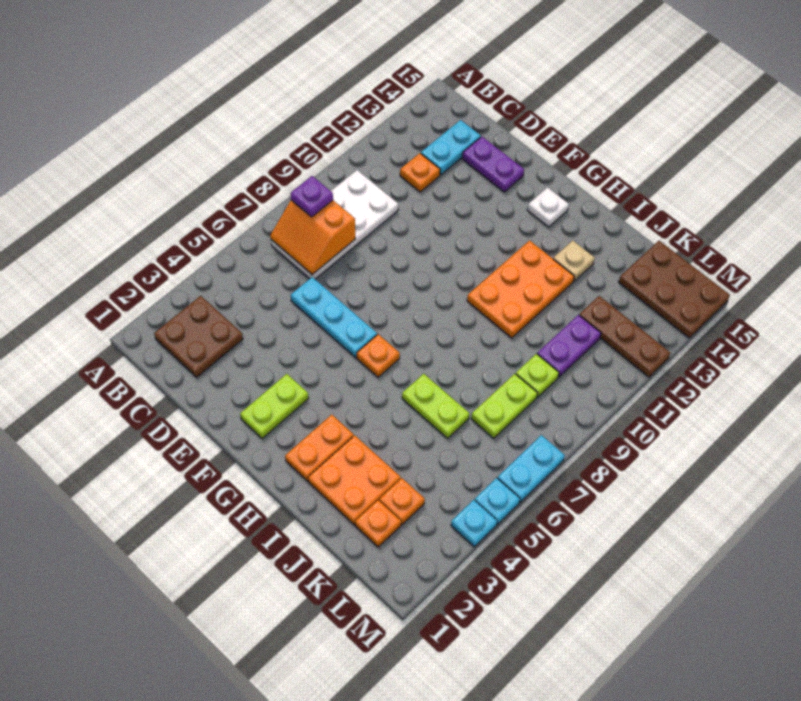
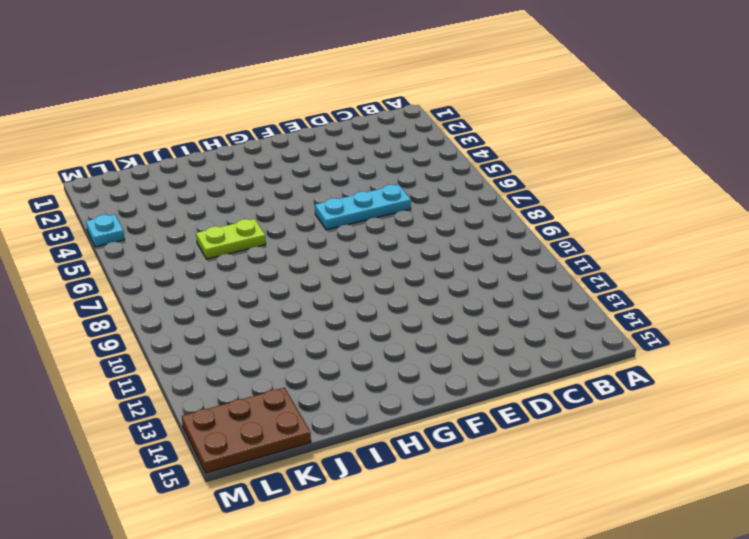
none -> brown 2x2 plate [154,296,243,377]
none -> white 2x4 plate [271,170,398,279]
none -> orange 1x1 plate [400,153,440,192]

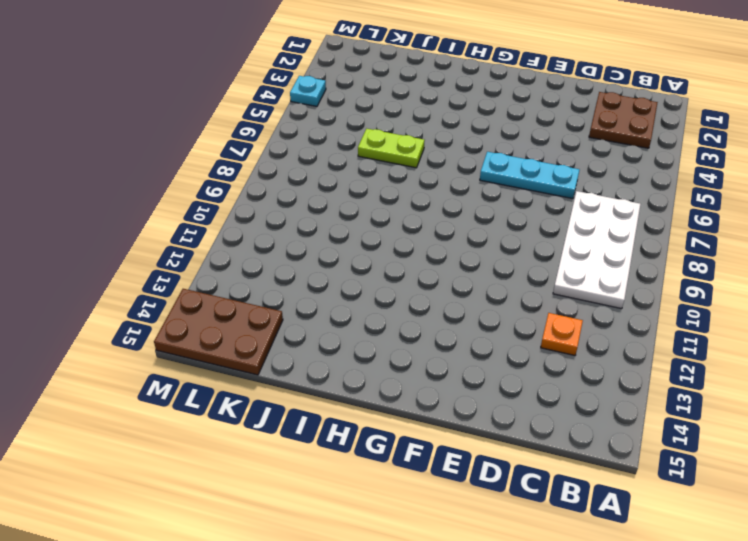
none -> cyan 1x2 plate [421,120,481,175]
none -> purple 1x2 plate [462,137,524,192]
none -> lime 1x2 plate [240,374,309,439]

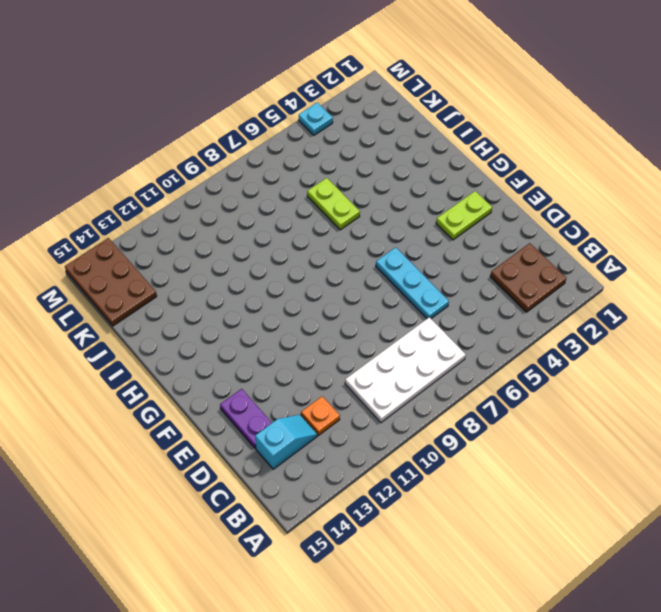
cyan 1x2 slope [255,415,317,469] -> cyan 1x2 plate [421,120,481,175]
none -> orange 1x1 plate [357,334,400,377]
none -> white 1x1 plate [527,188,569,227]
none -> orange 1x2 plate [285,415,354,481]

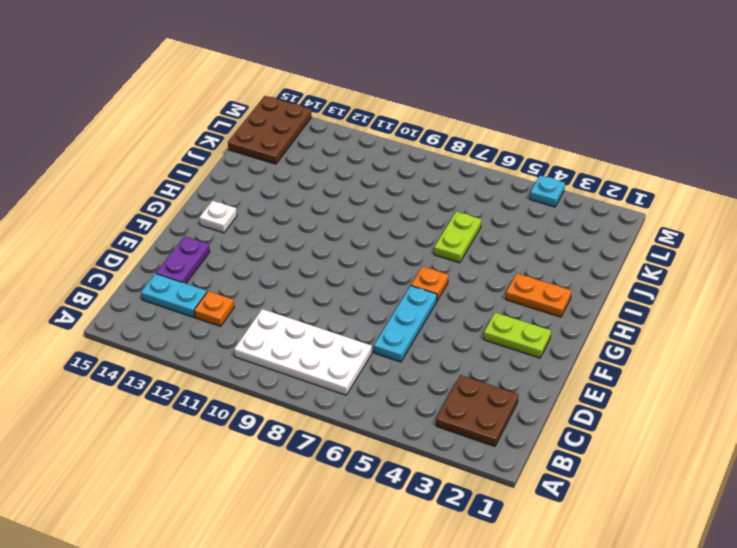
none -> orange 2x3 plate [467,240,574,338]
none -> orange 2x2 plate [308,435,401,525]
none -> tan 1x1 plate [553,241,595,281]

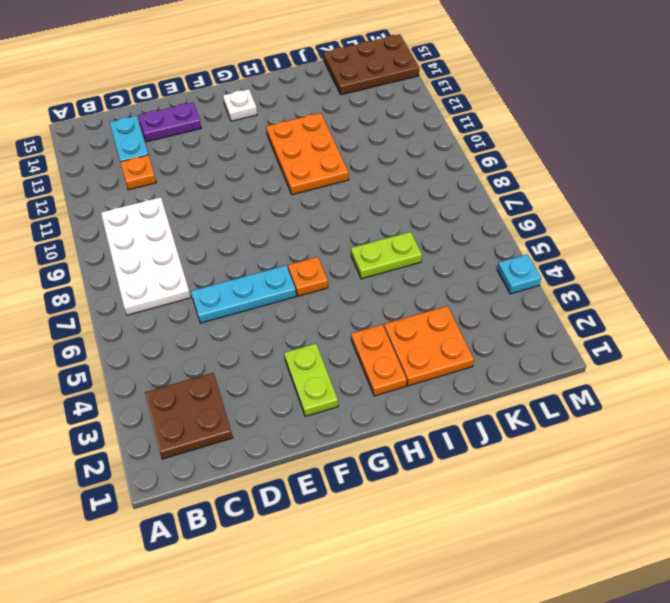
none -> tan 1x1 plate [553,241,595,281]
none -> orange 1x1 plate [355,500,401,547]
none -> orange 1x1 plate [379,478,425,524]

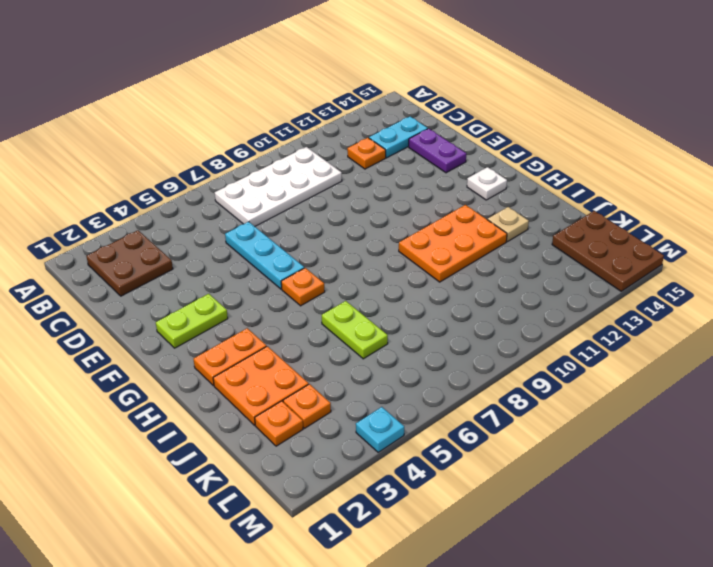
none -> lime 1x2 plate [471,374,538,438]
none -> lime 1x1 plate [516,354,559,397]
none -> purple 1x2 plate [537,315,601,377]

